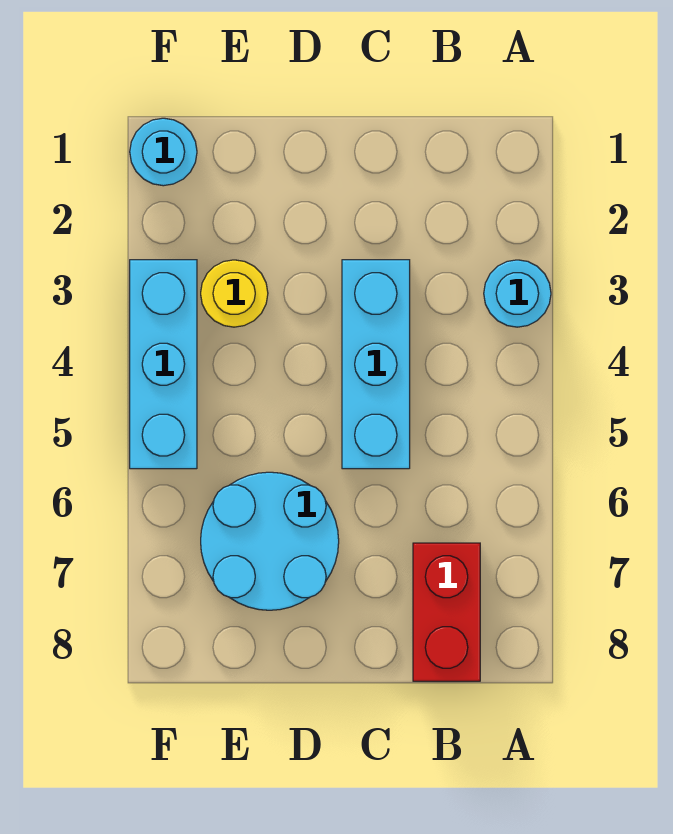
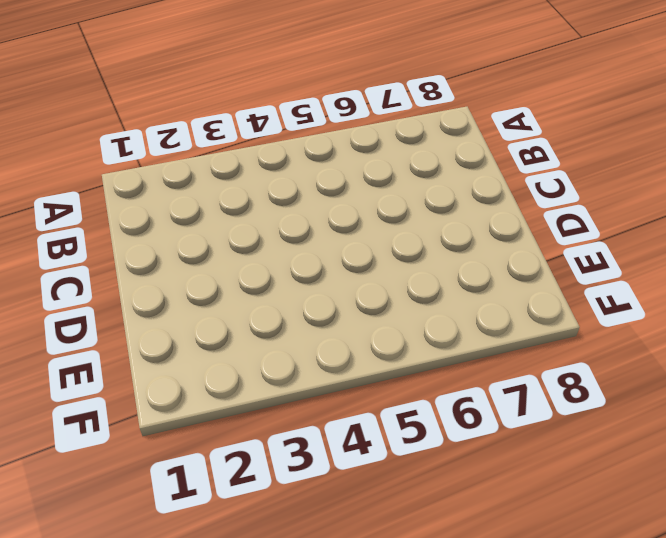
none -> cyan 1x1 round brick [484,260,551,327]
none -> red 1x2 brick [413,543,480,681]

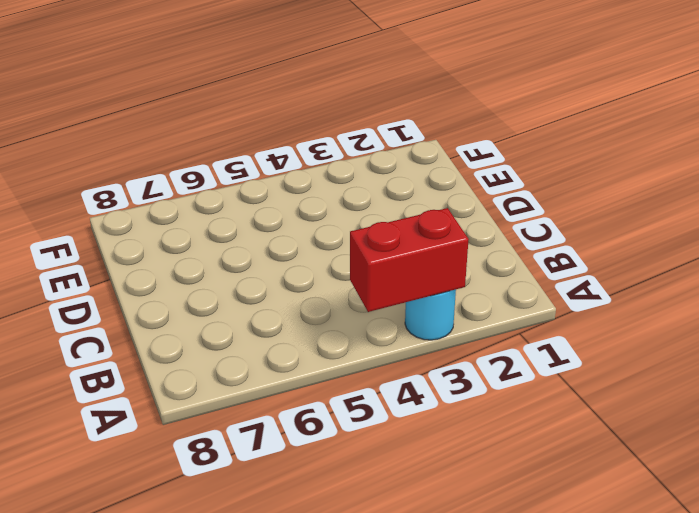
red 1x2 brick [350,208,469,312] -> red 1x2 brick moved to [413,543,480,681]
none -> cyan 1x3 brick [342,260,410,469]
none -> cyan 2x2 round brick [201,472,339,610]

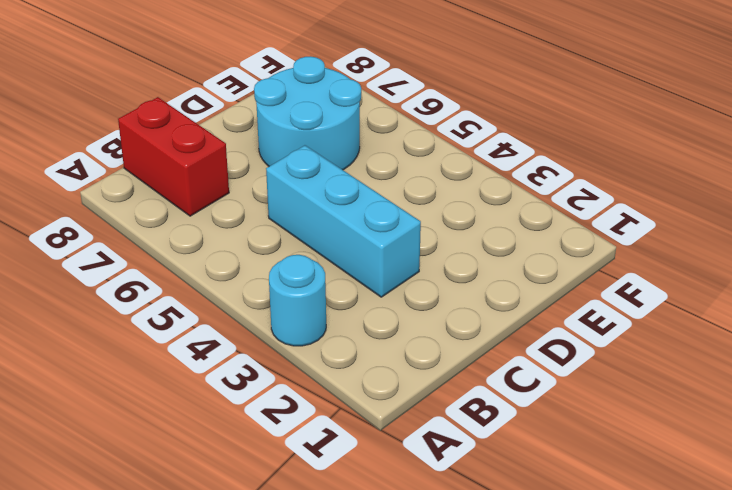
none -> yellow 1x1 round brick [201,260,268,327]
none -> cyan 1x1 round brick [130,118,197,186]

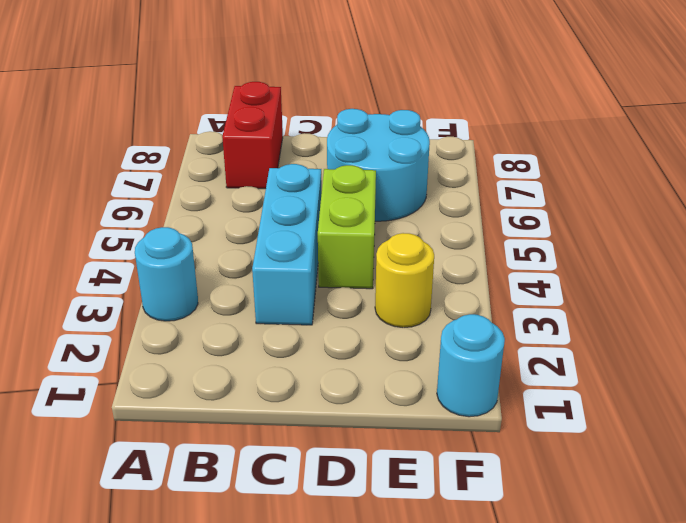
lime 1x2 brick [318,165,376,289] -> none
none -> cyan 1x3 brick [130,260,197,469]

